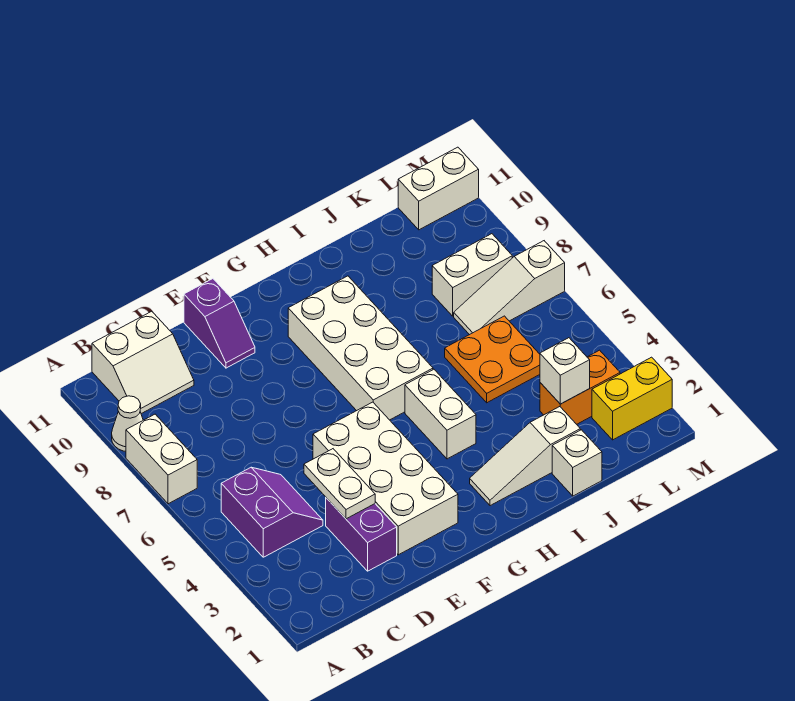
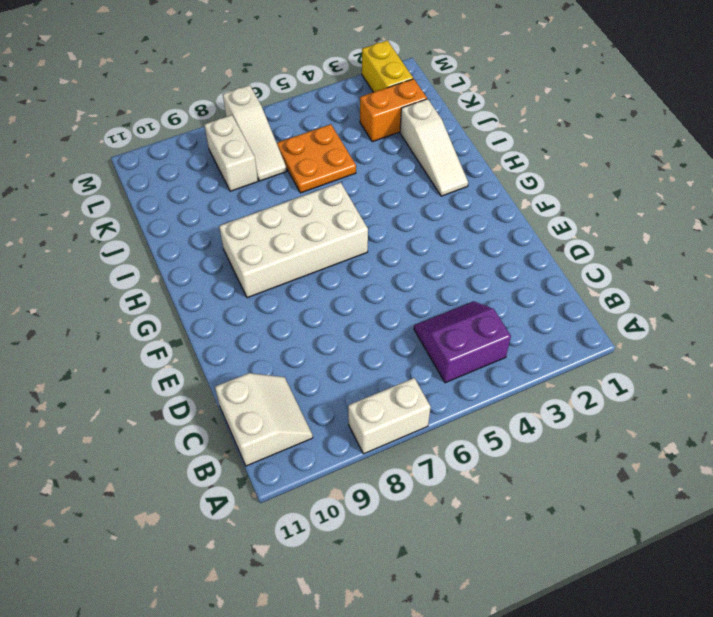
orange 1x2 brick [360,79,427,142] -> orange 1x2 brick turned to [540,350,620,424]
none -> white 1x1 cone [112,396,143,451]
none -> purple 1x2 brick [326,498,397,571]
none -> white 2x4 brick [313,402,458,555]

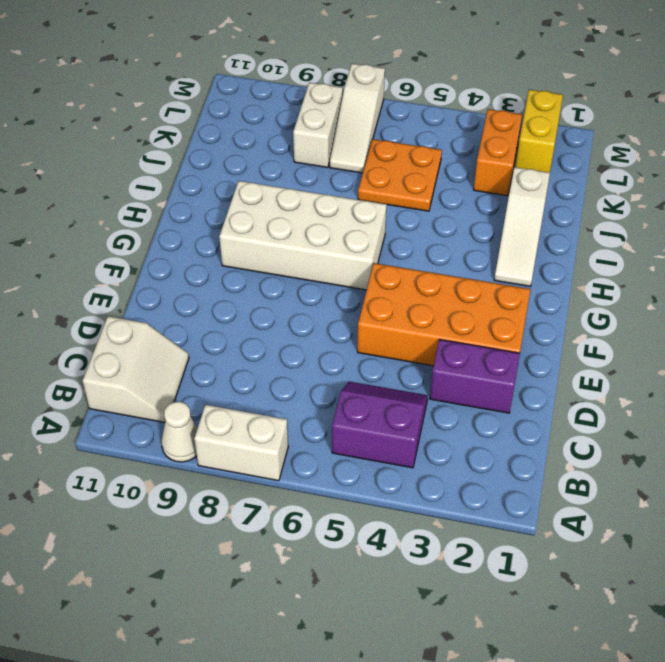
orange 2x4 brick [357,263,531,366] -> white 2x4 brick [313,402,458,555]
none -> purple 1x2 slope [184,279,255,368]
none -> white 1x2 brick [405,369,476,459]
none -> white 1x1 brick [552,430,602,496]

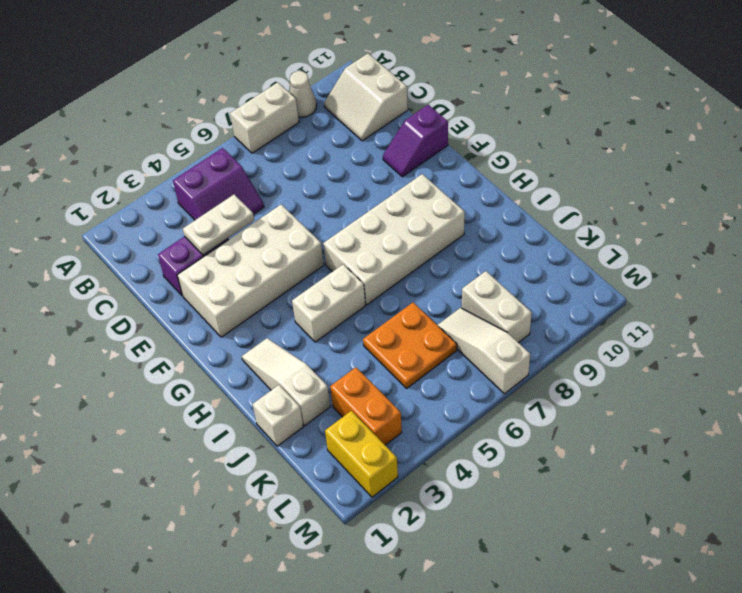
none -> white 1x2 brick [398,147,479,230]
none -> white 1x1 brick [540,338,590,404]

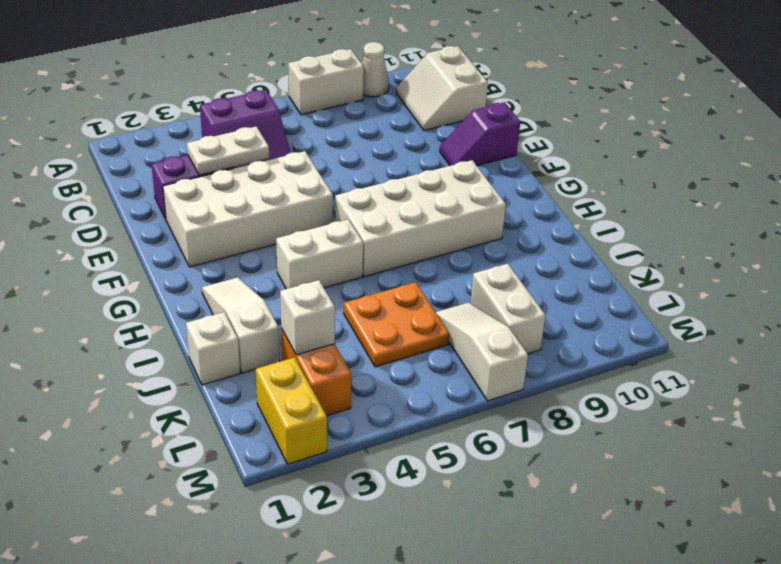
none -> white 1x2 brick [398,147,479,230]

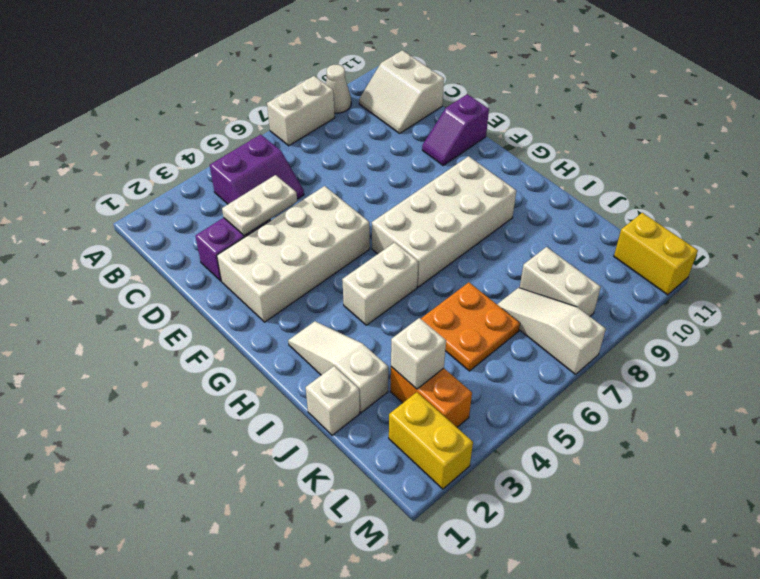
yellow 1x2 brick [614,213,698,295] -> white 1x2 brick [398,147,479,230]

